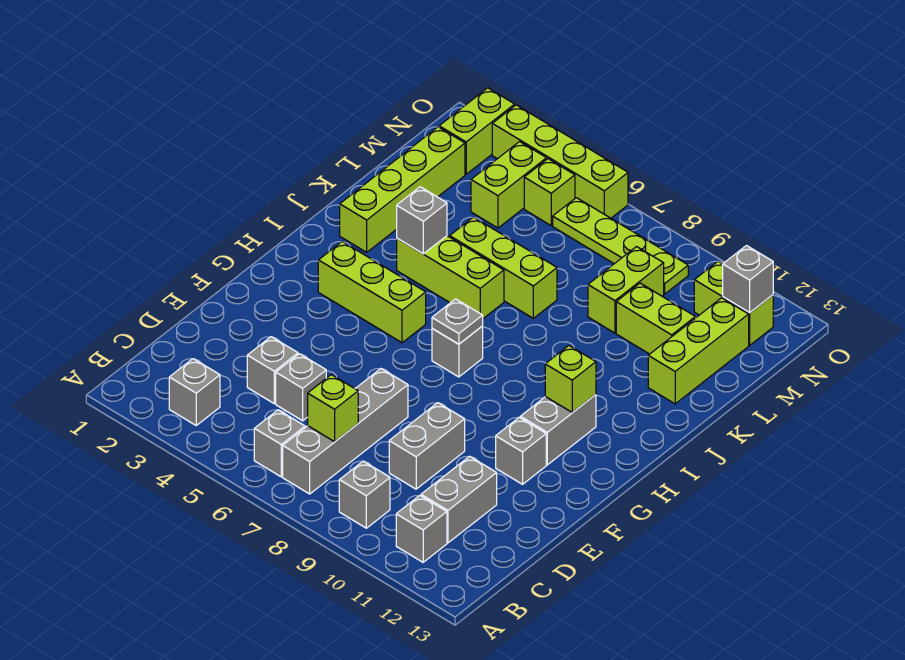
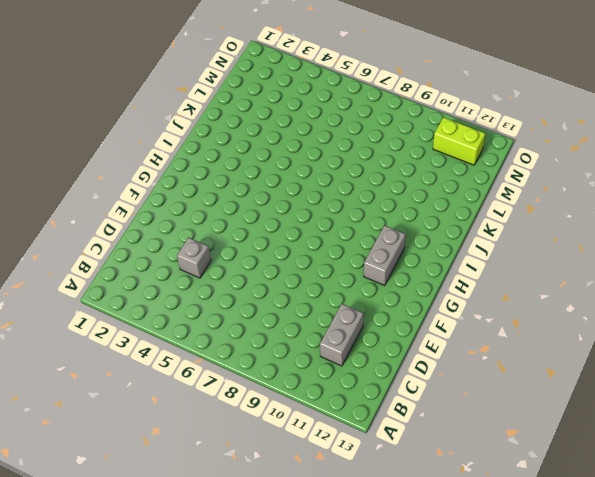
none -> grey 1x1 brick [169,359,220,425]
none -> grey 1x1 brick [254,410,305,477]
none -> grey 1x4 brick [283,369,408,494]
none -> grey 1x1 brick [339,461,390,528]

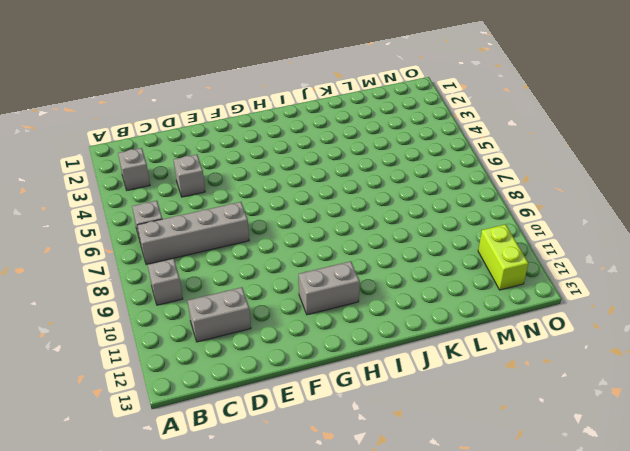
none -> grey 1x1 brick [396,496,447,562]
none -> grey 1x1 brick [276,354,326,421]
none -> grey 1x2 brick [389,403,465,489]
none -> grey 1x1 brick [496,417,546,484]

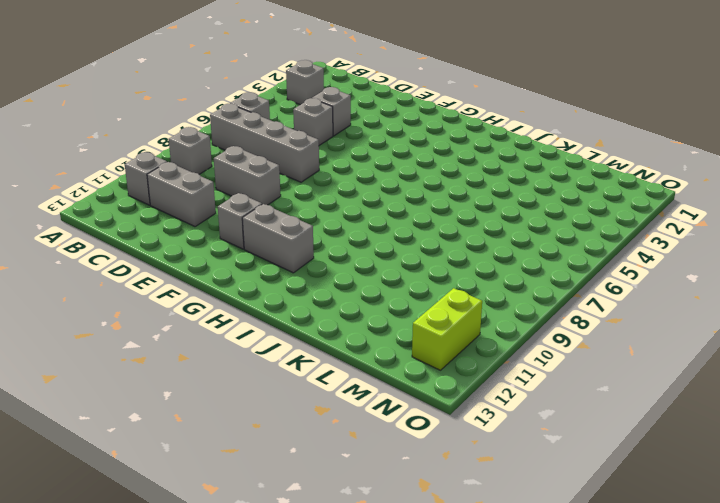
none -> lime 1x3 brick [318,242,426,343]
none -> grey 1x1 brick [432,326,483,377]
none -> lime 1x4 brick [340,127,465,252]
none -> lime 1x3 brick [397,236,504,318]

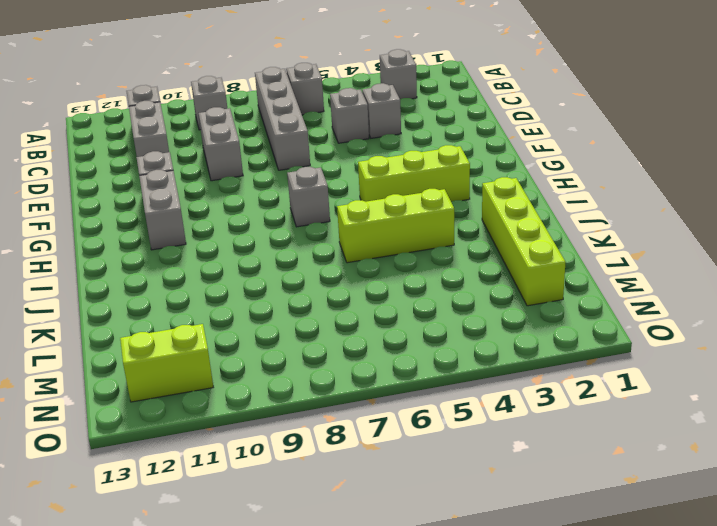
none -> lime 1x3 brick [450,217,557,318]
none -> lime 1x3 brick [648,298,749,404]
none -> lime 1x2 brick [588,247,664,333]
none -> lime 1x2 brick [616,283,695,354]

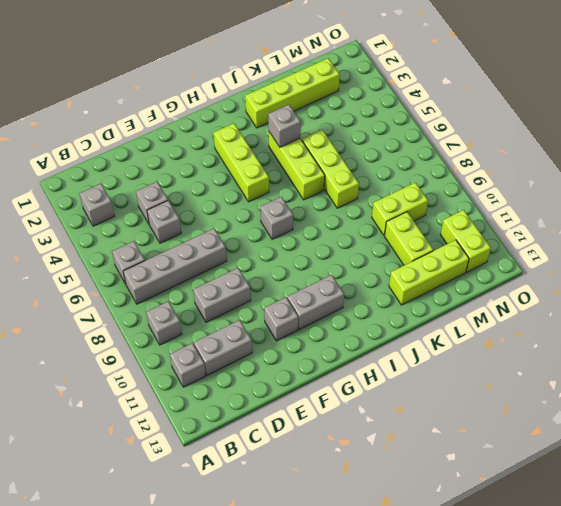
none -> lime 1x2 brick [471,142,547,228]
none -> lime 1x2 brick [439,88,515,174]
none -> lime 1x1 brick [524,159,575,225]
none -> lime 1x4 plate [553,198,688,294]

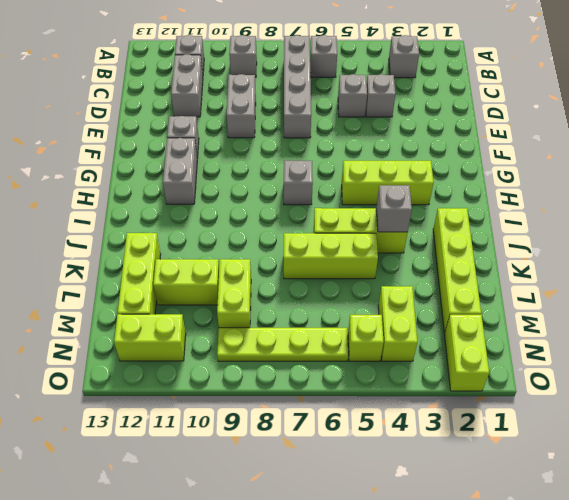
none -> lime 1x4 brick [492,105,628,218]
none -> lime 1x1 brick [308,375,358,442]
none -> grey 1x1 plate [432,299,483,344]
none -> lime 1x1 brick [545,346,596,413]

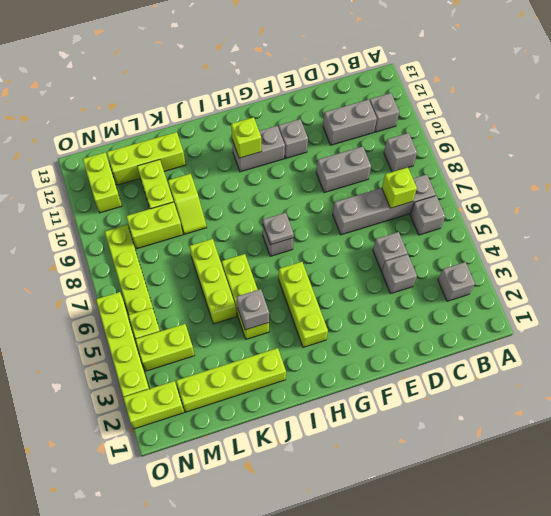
lime 1x2 slope [168,174,207,234] -> none
none -> grey 1x1 brick [723,246,773,313]

